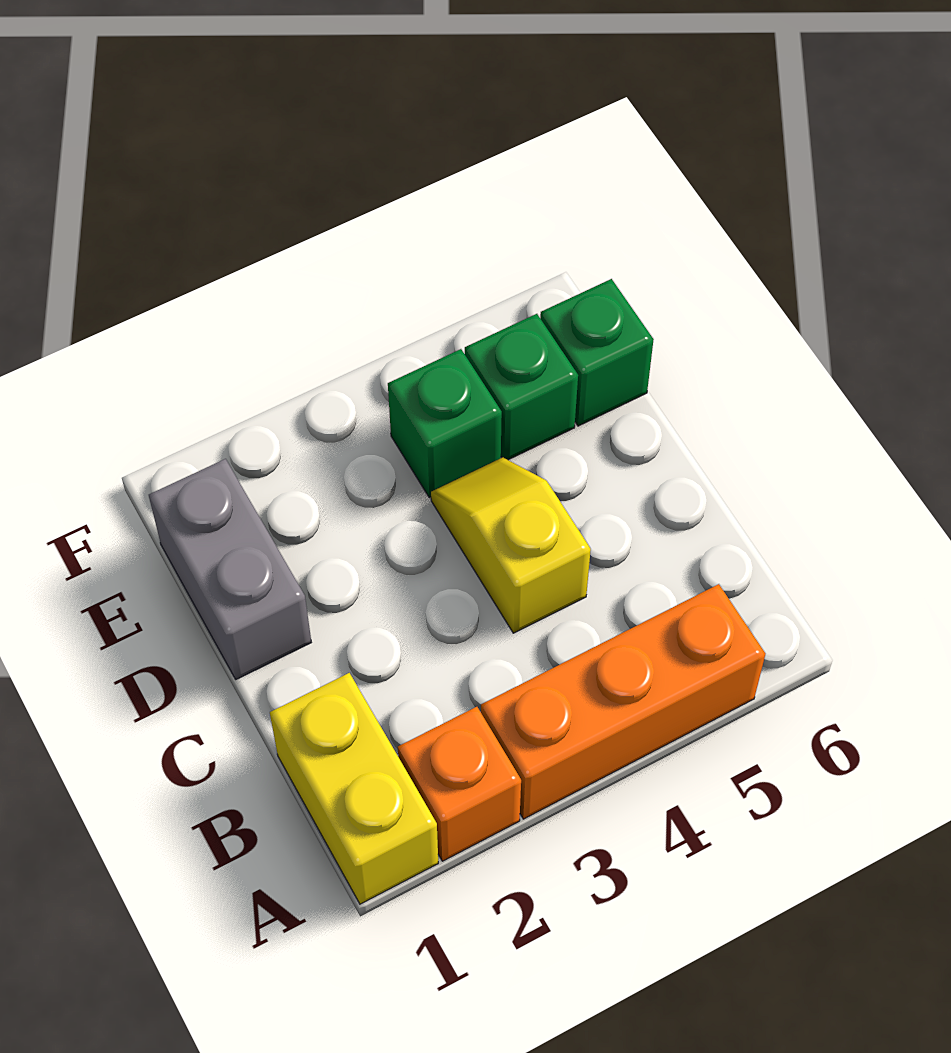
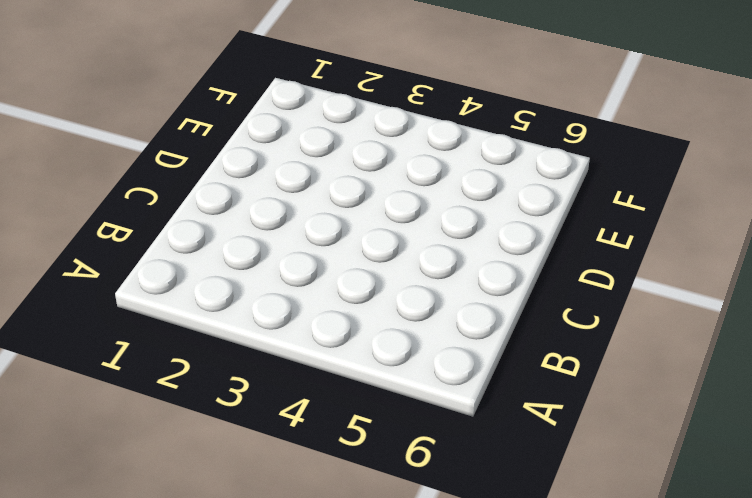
none -> yellow 1x2 brick [270,673,438,904]
none -> orange 1x1 brick [398,707,521,861]

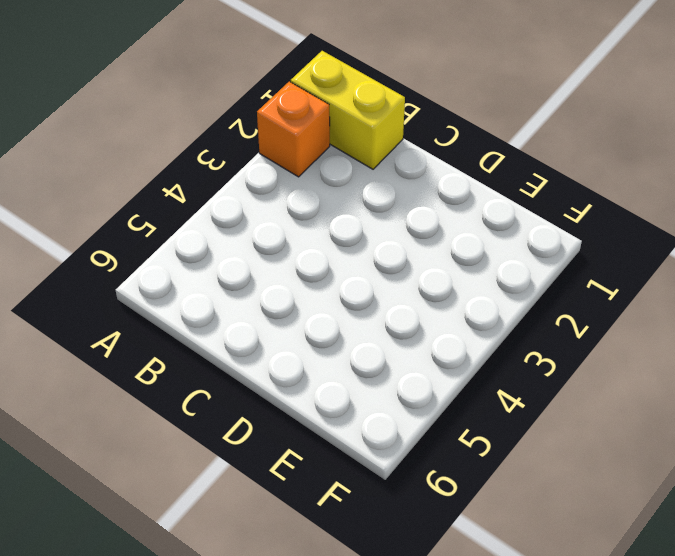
none -> orange 1x3 brick [481,584,765,819]
none -> yellow 1x2 slope [431,457,591,633]

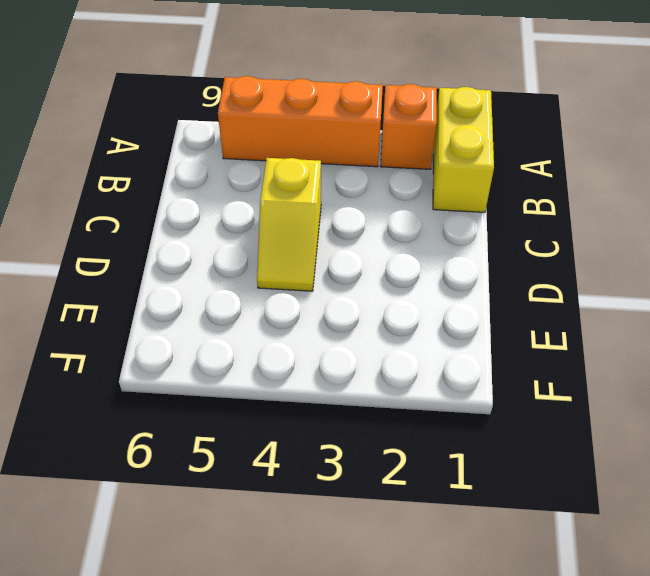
none -> grey 1x2 brick [149,459,311,679]
none -> green 1x1 brick [388,349,502,498]

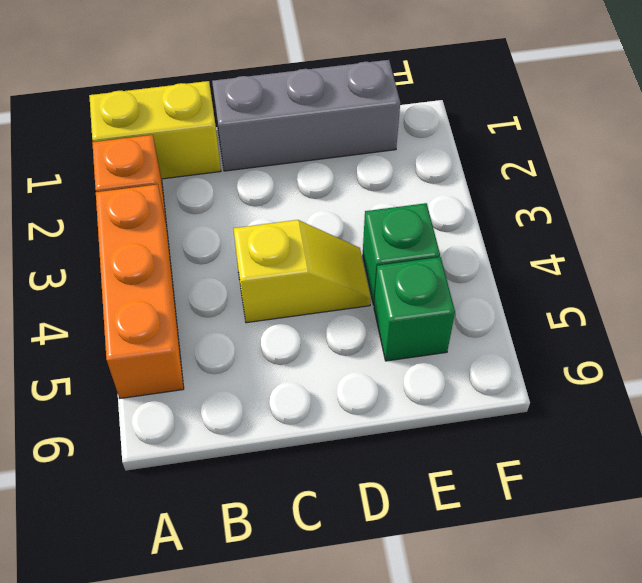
grey 1x3 brick [212,60,400,171] -> grey 1x2 brick [149,459,311,679]
none -> green 1x1 brick [540,279,654,426]

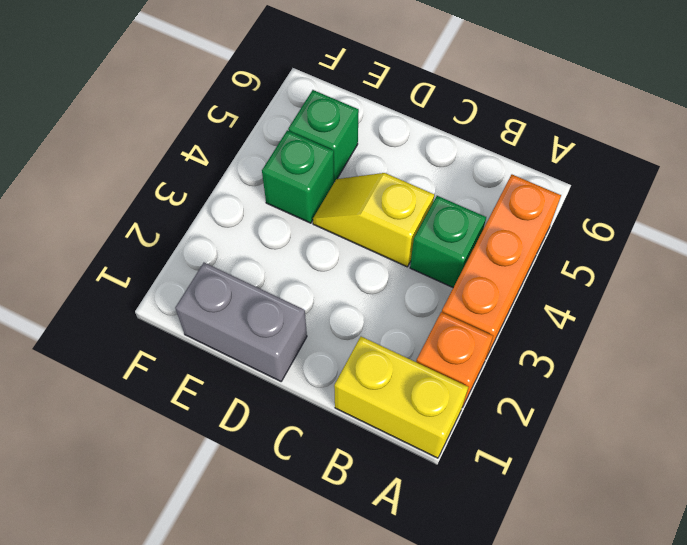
green 1x1 brick [410,196,486,288] -> green 1x1 brick moved to [540,279,654,426]

